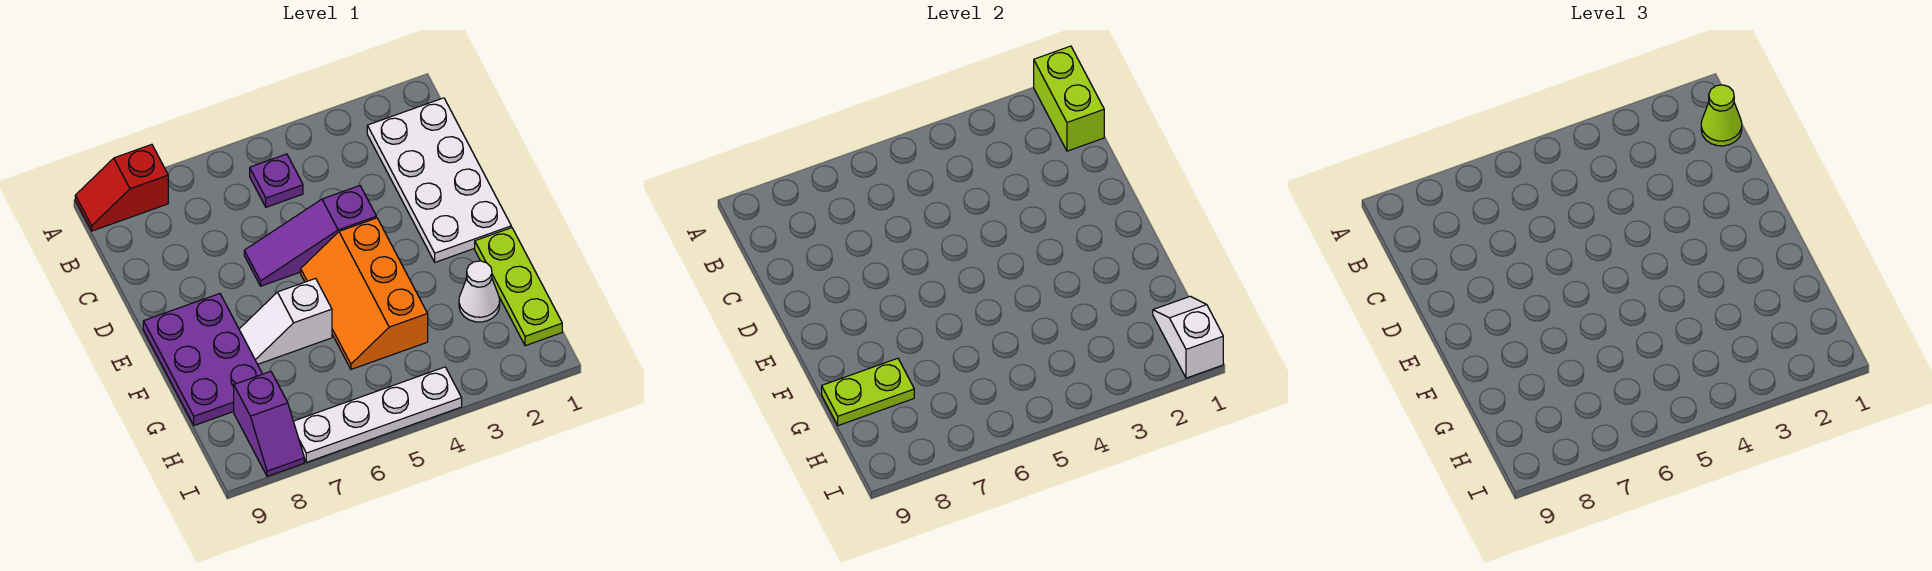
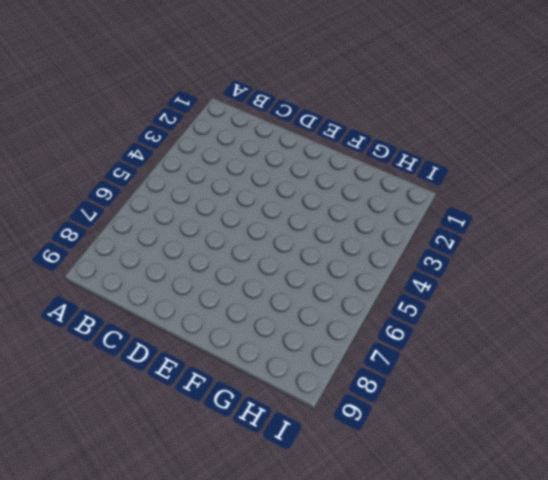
none -> red 1x2 slope [75,144,168,231]
none -> white 2x4 plate [367,98,511,262]
none -> purple 1x1 plate [250,154,303,207]

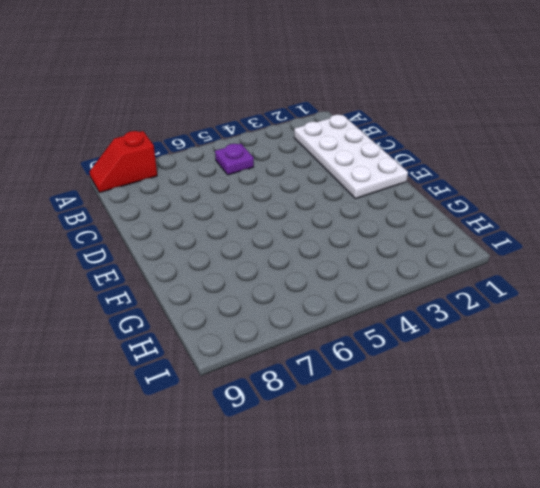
none -> purple 1x3 slope [244,186,376,286]
none -> orange 2x3 slope [301,218,428,369]
none -> purple 2x3 plate [143,294,262,426]

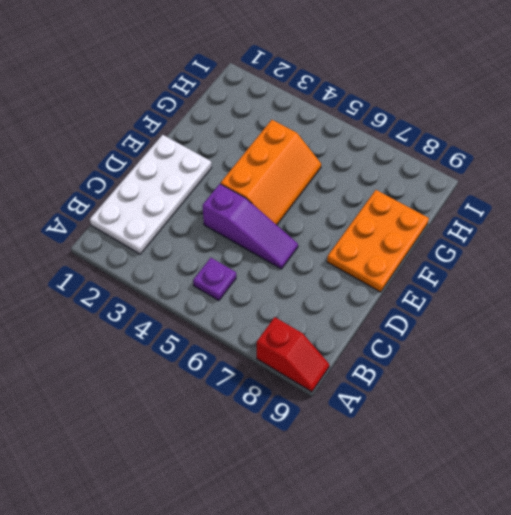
orange 2x3 plate [327,190,429,292] -> purple 2x3 plate [143,294,262,426]
none -> lime 1x3 plate [475,228,562,346]
none -> white 1x2 slope [239,278,332,364]
none -> white 1x1 cone [459,261,500,322]

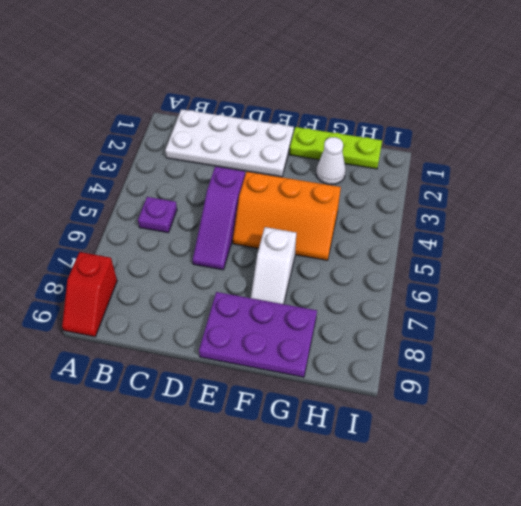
none -> purple 1x2 slope [234,371,304,476]
none -> white 1x4 plate [293,367,462,462]
none -> lime 1x2 brick [1034,46,1104,151]

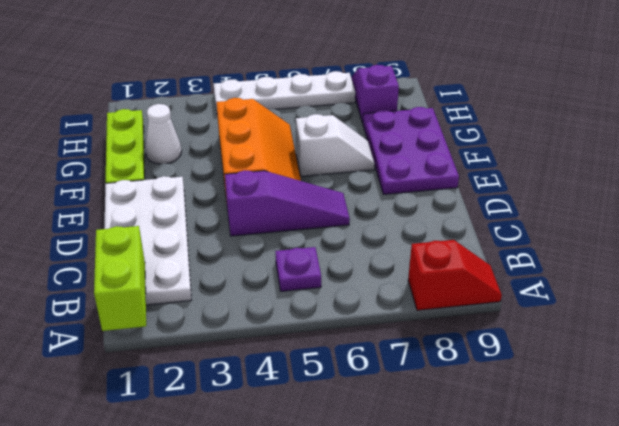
none -> lime 1x2 plate [822,358,914,426]
none -> white 1x2 slope [1153,296,1223,378]
none -> lime 1x1 cone [1701,85,1742,146]

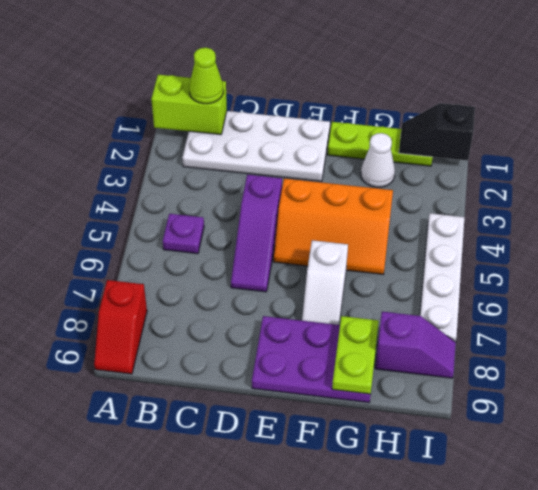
black 1x2 slope [399,103,475,160] -> white 1x2 slope [1153,296,1223,378]

